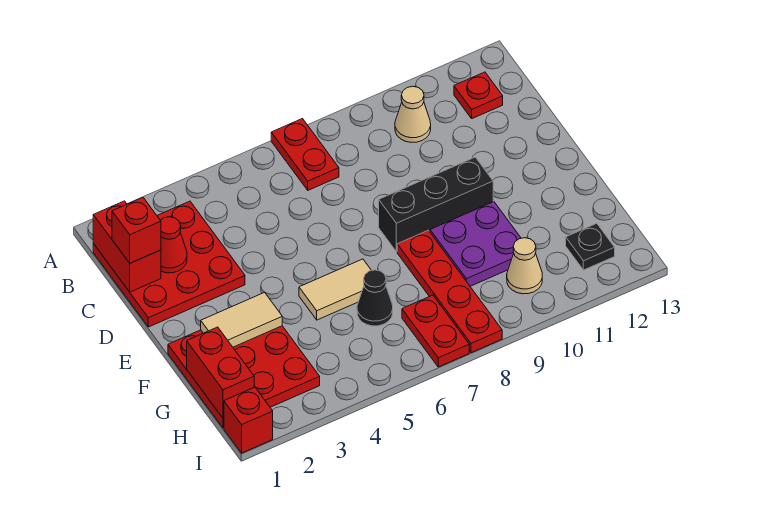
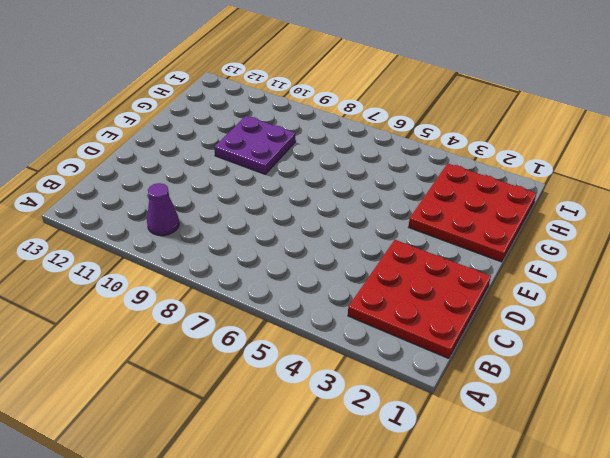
purple 1x1 cone [147,183,179,236] -> tan 1x1 cone [395,86,431,142]
none -> red 1x2 plate [271,119,339,190]
none -> red 1x1 plate [454,72,503,119]
none -> black 1x3 brick [379,157,493,252]

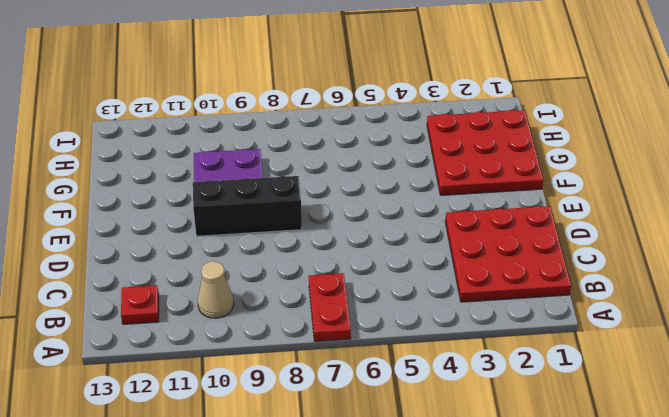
none -> tan 1x2 tile [299,259,372,320]
none -> red 1x4 plate [397,230,502,353]
none -> black 1x1 cone [357,270,393,326]

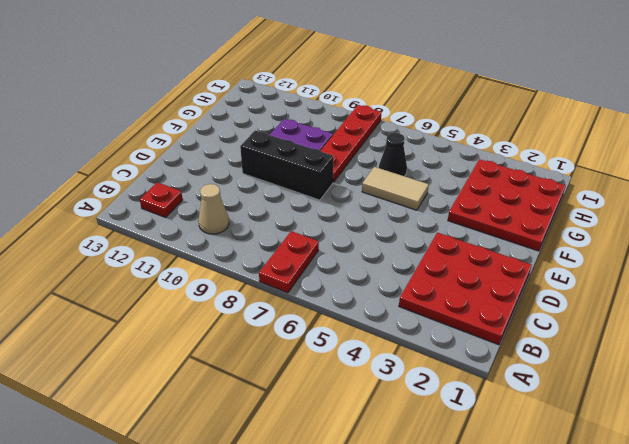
none -> red 1x2 plate [402,295,469,367]
none -> tan 1x1 cone [507,238,542,294]
none -> black 1x1 plate [566,223,615,270]

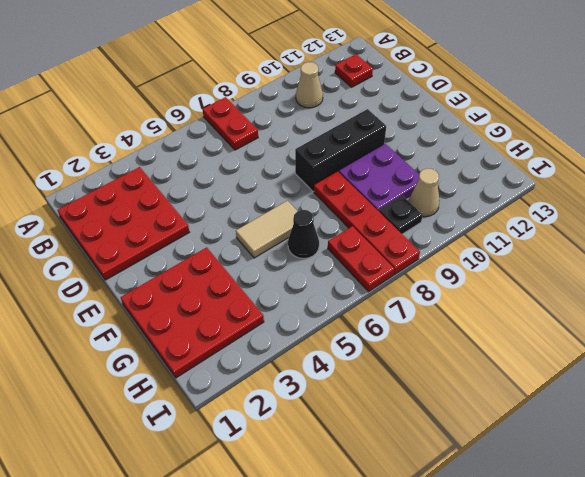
black 1x1 plate [379,196,423,234] -> black 1x1 plate moved to [566,223,615,270]
none -> red 1x1 brick [224,387,273,453]
none -> red 1x2 brick [93,201,161,292]
none -> red 1x1 cone [160,217,187,273]

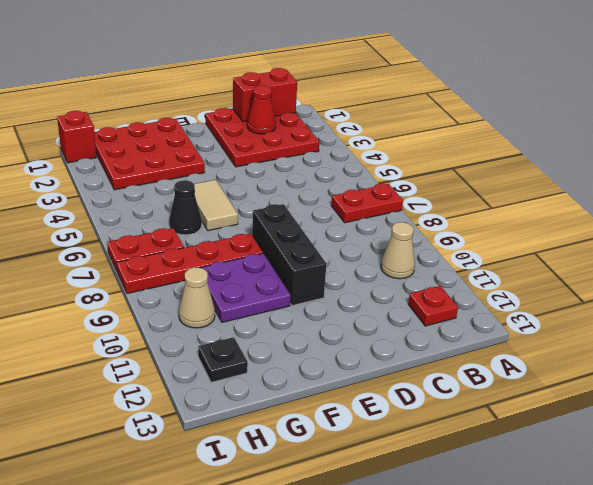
none -> tan 1x2 tile [201,293,282,347]
none -> red 1x2 brick [187,327,254,418]
none -> red 1x1 brick [112,198,161,263]

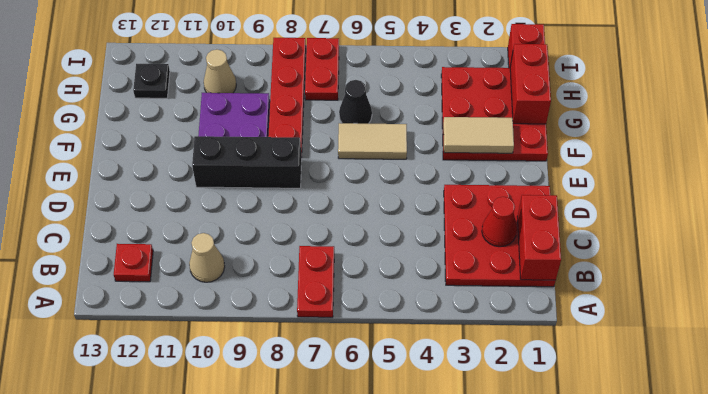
none -> red 1x1 brick [112,198,161,263]

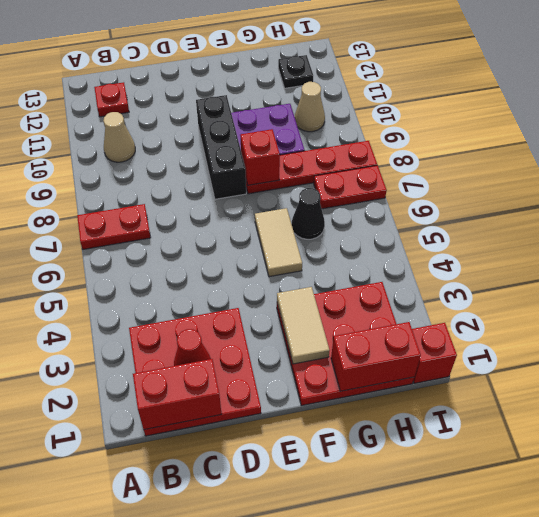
red 1x1 brick [240,129,280,185] -> red 1x1 brick moved to [112,198,161,263]

